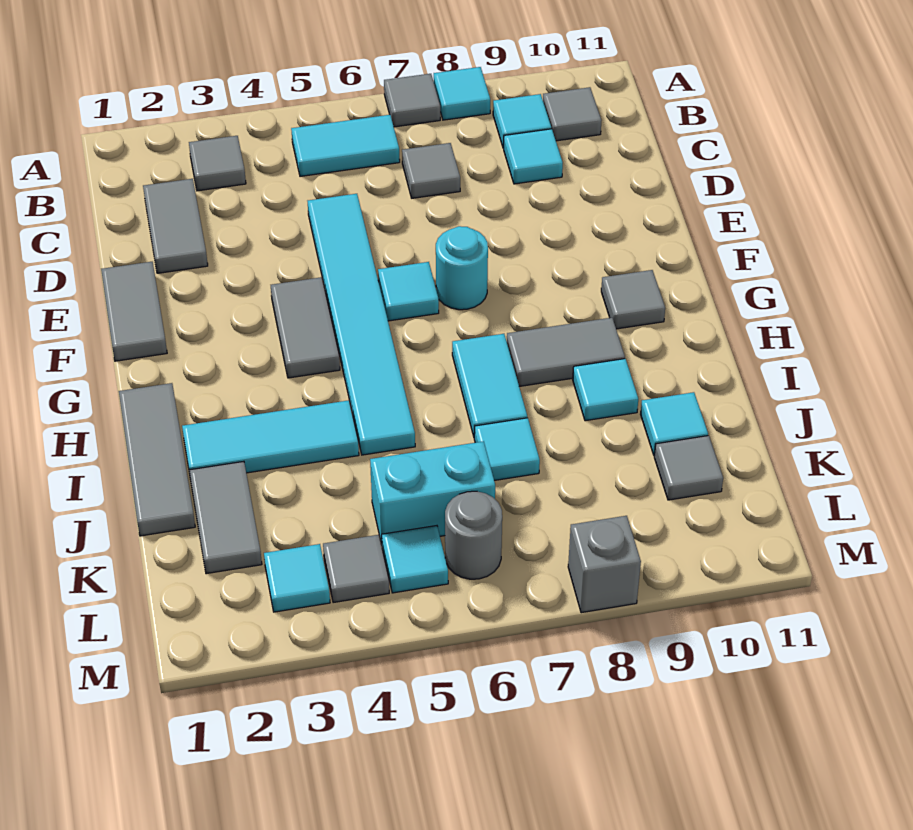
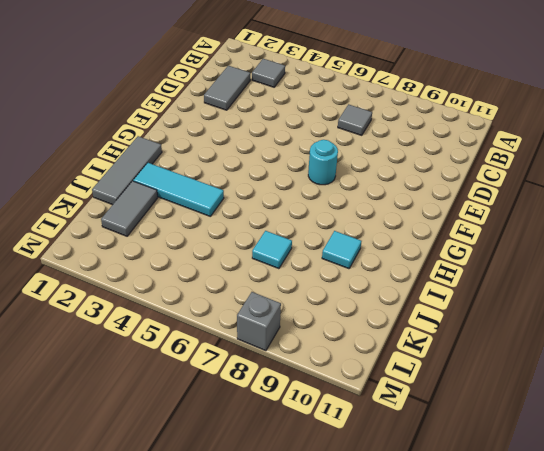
none -> grey 1x1 tile [384,74,440,127]
none -> cyan 1x1 tile [434,67,490,120]
none -> cyan 1x2 tile [291,115,400,176]
none -> cyan 1x1 tile [493,94,551,148]

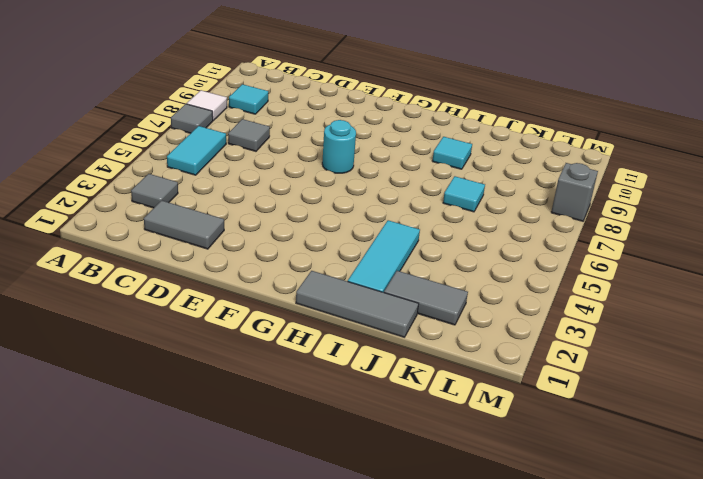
white 1x1 tile [187,90,227,121] -> cyan 1x1 tile [434,67,490,120]
none -> grey 1x1 tile [543,87,602,141]
none -> cyan 1x1 tile [504,129,563,184]
none -> cyan 1x6 tile [308,194,415,455]
none -> grey 1x2 tile [101,262,167,361]

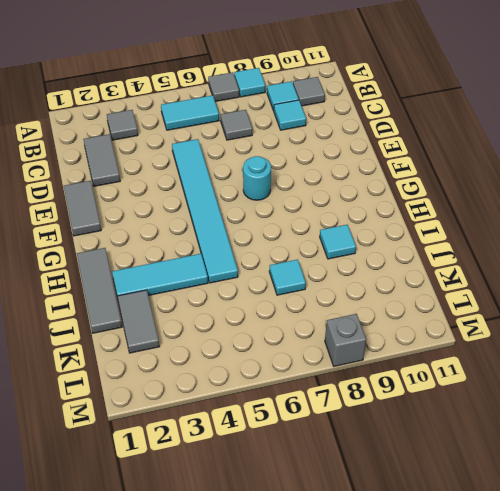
none -> grey 1x2 tile [271,277,340,378]
none -> cyan 1x1 tile [378,262,439,321]
none -> grey 1x1 tile [601,270,665,329]
none -> cyan 1x2 tile [452,334,527,436]

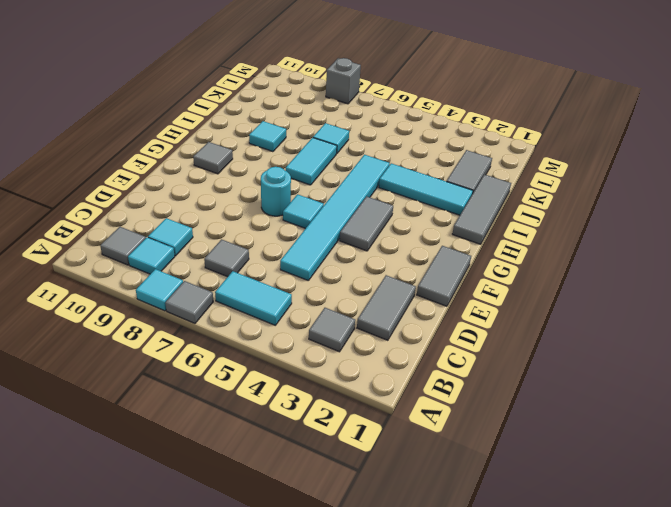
none -> grey 1x2 tile [507,318,625,386]
none -> cyan 1x1 tile [641,392,708,455]
none -> cyan 1x2 brick [370,441,495,544]
none -> grey 1x1 tile [654,436,723,500]

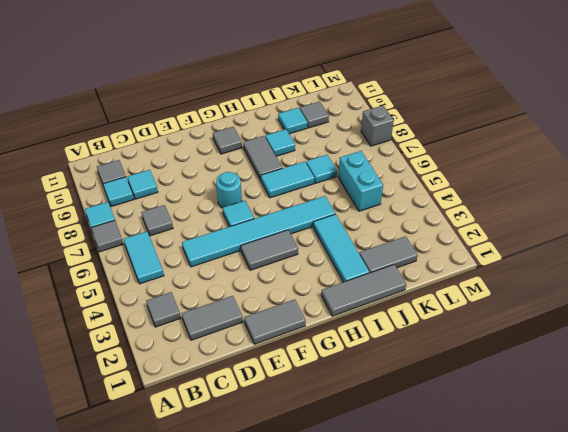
none -> cyan 1x1 tile [264,544,330,612]
none -> grey 1x1 tile [323,535,389,603]
none -> cyan 1x1 tile [382,526,448,593]
none -> grey 1x1 round brick [445,491,502,579]

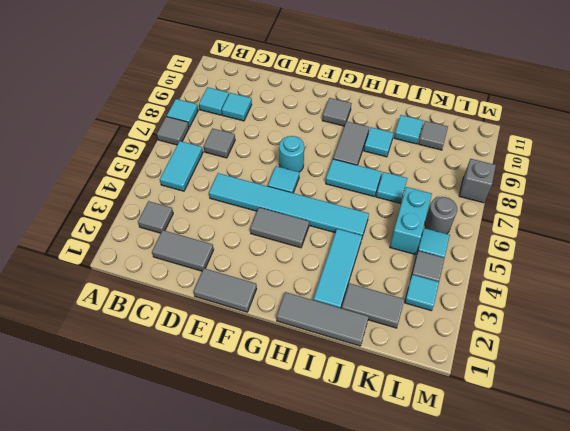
none -> grey 1x1 tile [543,87,602,141]

